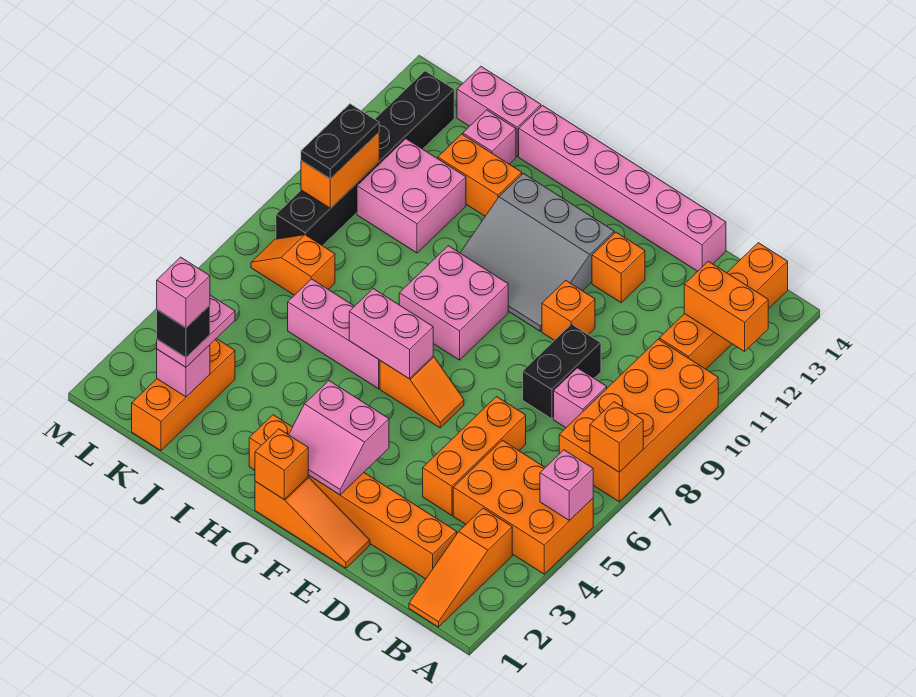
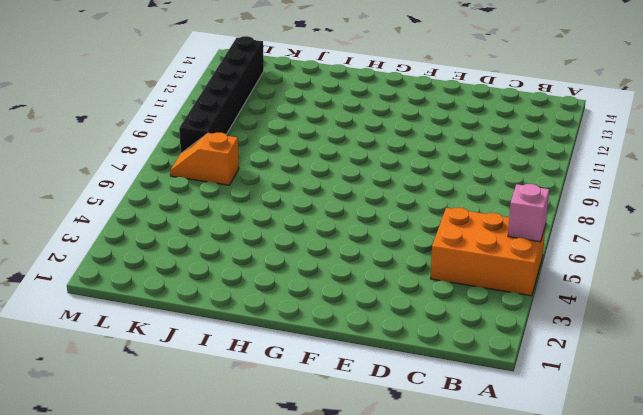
none -> orange 2x4 brick [559,339,718,502]
none -> orange 1x3 slope [409,508,512,627]
none -> orange 1x4 brick [659,243,788,369]
none -> orange 1x6 brick [249,415,457,579]

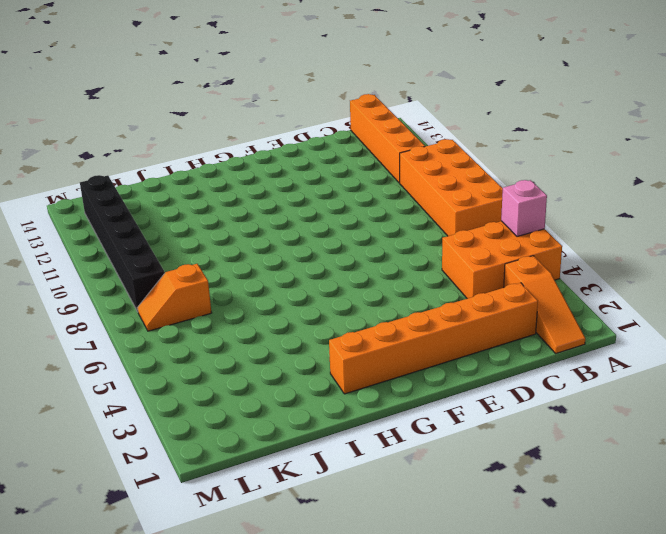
none -> pink 1x1 brick [554,368,607,428]
none -> orange 1x3 brick [423,397,526,515]
none -> black 1x2 brick [523,324,601,419]
none -> pink 1x6 brick [519,106,726,271]

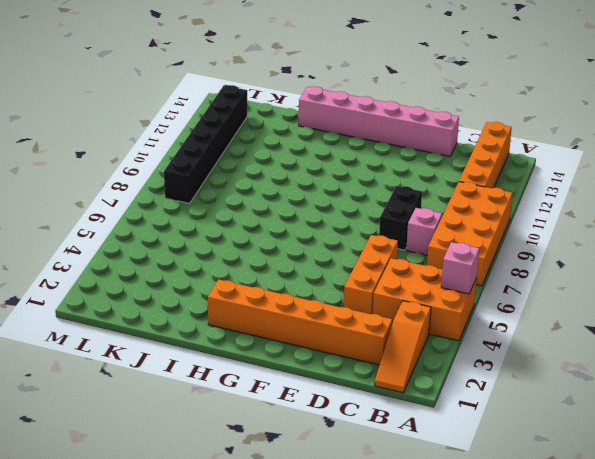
none -> orange 1x3 slope [255,477,370,568]
none -> orange 1x1 brick [542,280,595,340]
none -> orange 1x1 brick [592,232,645,303]
none -> orange 1x2 slope [380,356,464,428]

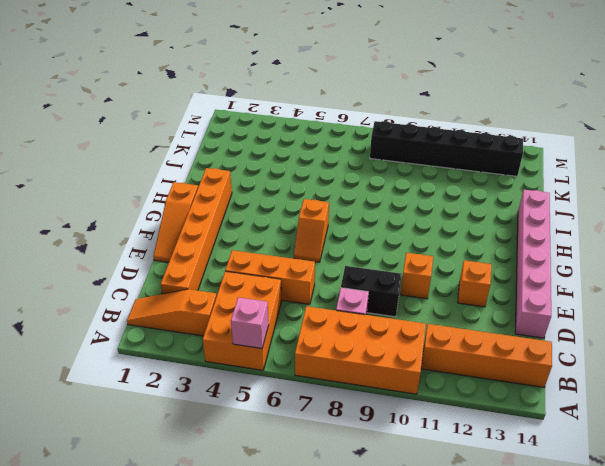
none -> grey 3x3 slope [460,173,614,331]
none -> pink 2x2 brick [399,246,508,360]
none -> pink 1x3 brick [288,279,380,389]
none -> orange 1x2 brick [438,134,522,216]

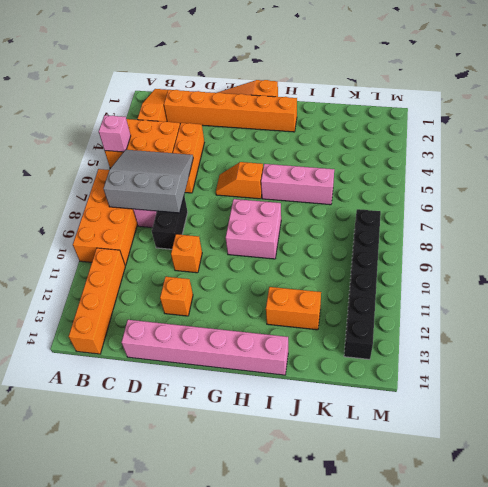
grey 3x3 slope [103,150,193,213] -> grey 3x3 slope moved to [460,173,614,331]
none -> pink 2x2 brick [357,139,466,253]
none -> pink 1x1 brick [463,110,516,164]
none -> pink 1x2 brick [457,66,541,156]
none -> orange 1x3 brick [132,339,235,451]

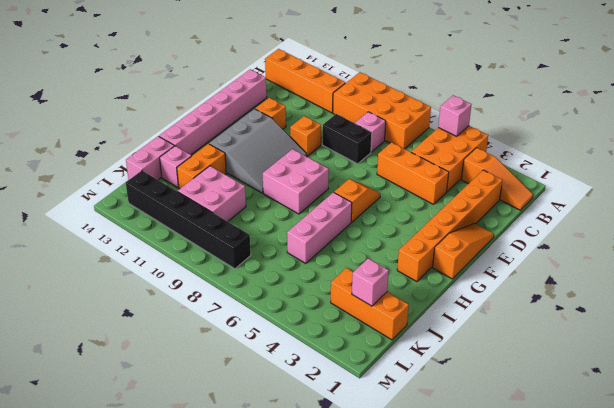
none -> orange 1x2 slope [251,235,335,295]
none -> orange 1x1 brick [590,402,643,472]
none -> orange 1x2 brick [684,261,768,351]
none -> pink 2x2 slope [289,381,389,495]

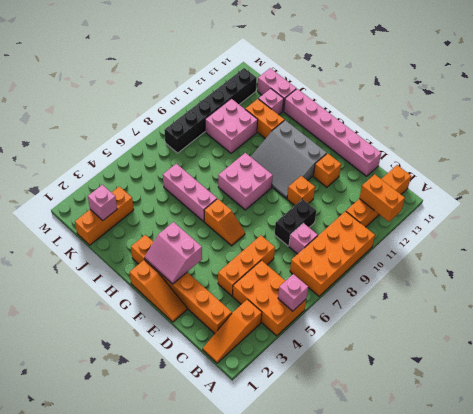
none -> orange 1x2 slope [251,235,335,295]
none -> orange 1x1 brick [590,402,643,472]
none -> orange 1x1 brick [255,429,308,500]
none -> pink 1x2 brick [349,289,433,379]

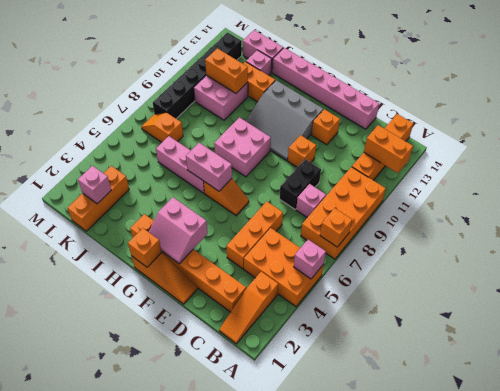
orange 1x2 brick [205,48,248,93] -> orange 1x2 brick turned to [301,133,379,209]
none -> pink 1x2 plate [157,295,235,367]
none -> black 1x2 plate [301,104,379,179]
none -> black 1x1 brick [157,305,210,357]
none -> pink 1x1 brick [157,257,210,328]

